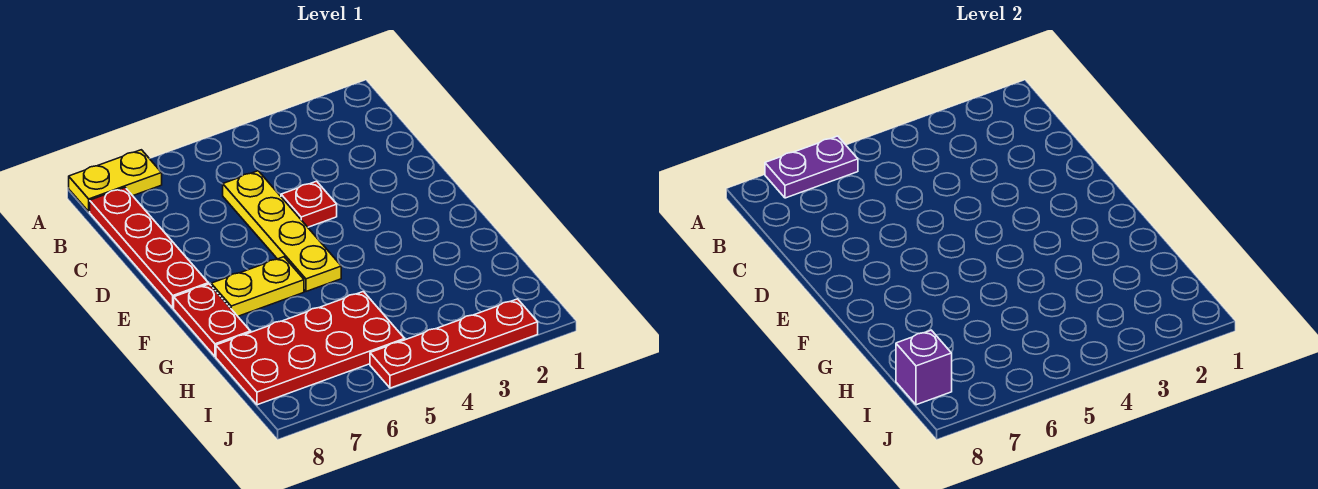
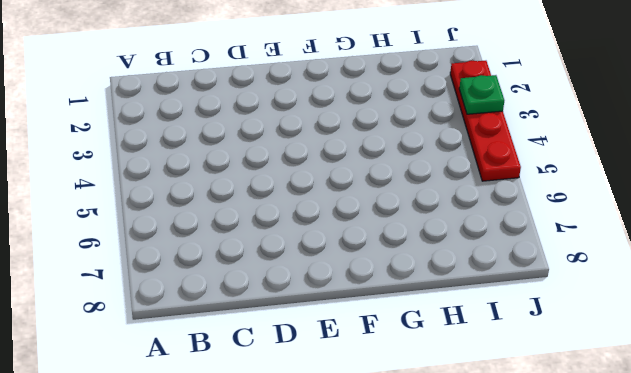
green 1x1 plate [459,75,504,114] -> none
none -> yellow 1x2 plate [69,150,162,211]
none -> red 1x4 plate [90,188,208,308]

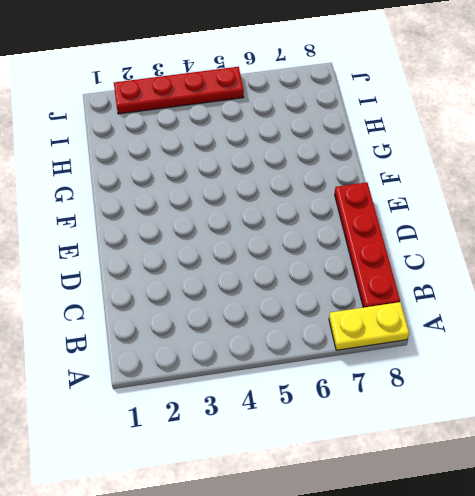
none -> yellow 1x4 plate [223,171,341,291]
none -> red 1x1 plate [281,181,337,227]

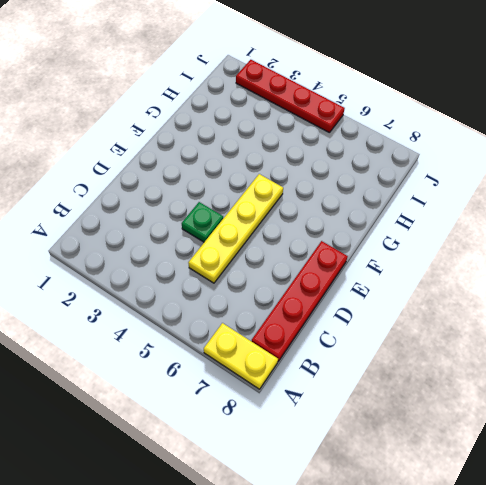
green 1x1 plate [182,202,223,242] -> red 1x1 plate [281,181,337,227]
none -> yellow 1x2 plate [211,257,304,316]
none -> red 1x2 plate [174,284,250,356]

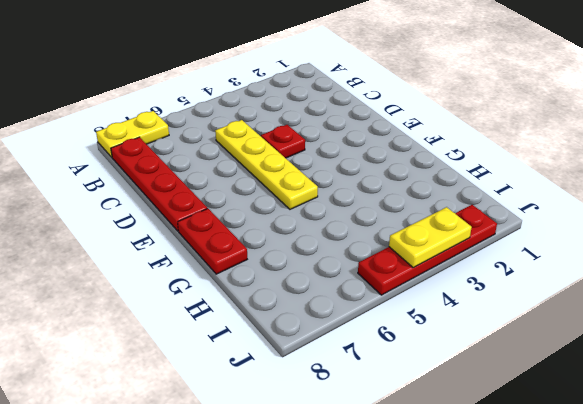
yellow 1x2 plate [389,207,472,268] -> yellow 1x2 plate moved to [211,257,304,316]
none -> red 2x4 plate [216,292,405,405]
none -> purple 1x2 plate [765,136,858,198]

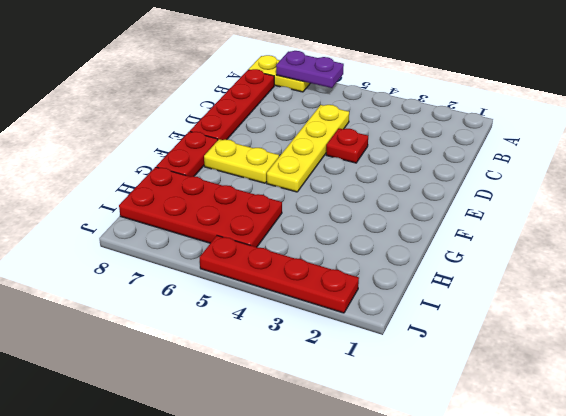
none -> purple 1x1 brick [896,330,952,405]

